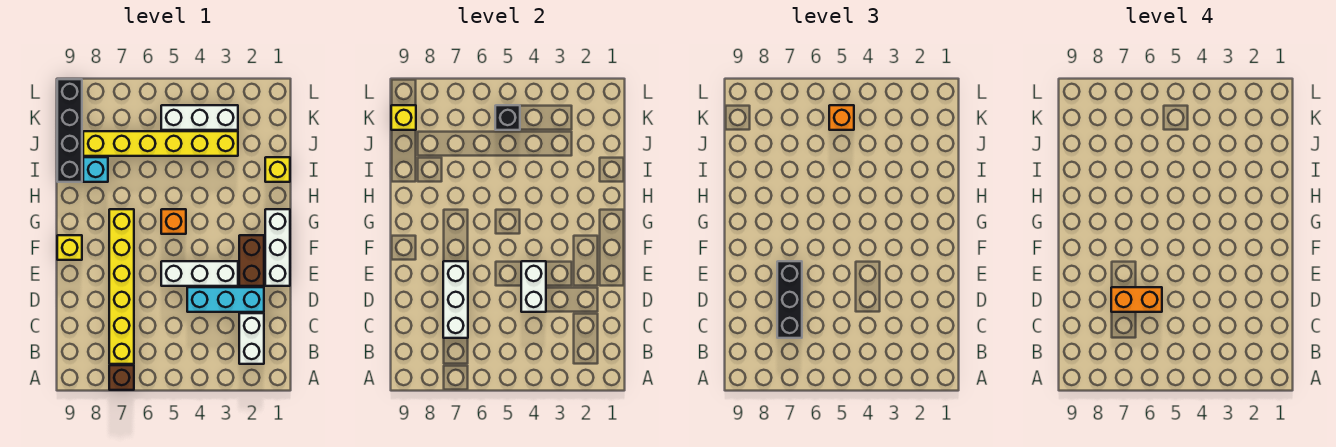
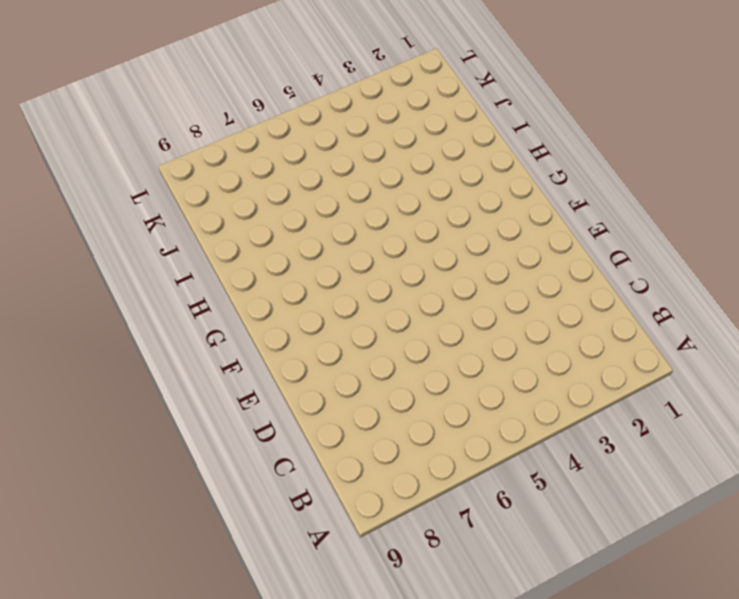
none -> brown 1x1 brick [109,365,134,390]
none -> white 1x2 brick [239,313,264,364]
none -> yellow 1x6 brick [109,209,134,364]

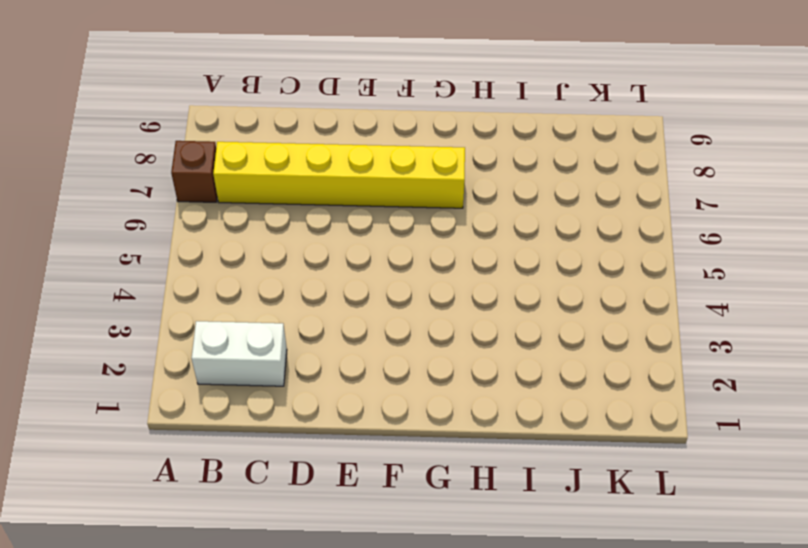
none -> cyan 1x3 brick [187,287,264,312]
none -> white 1x3 brick [265,209,290,286]
none -> brown 1x2 brick [239,235,264,286]

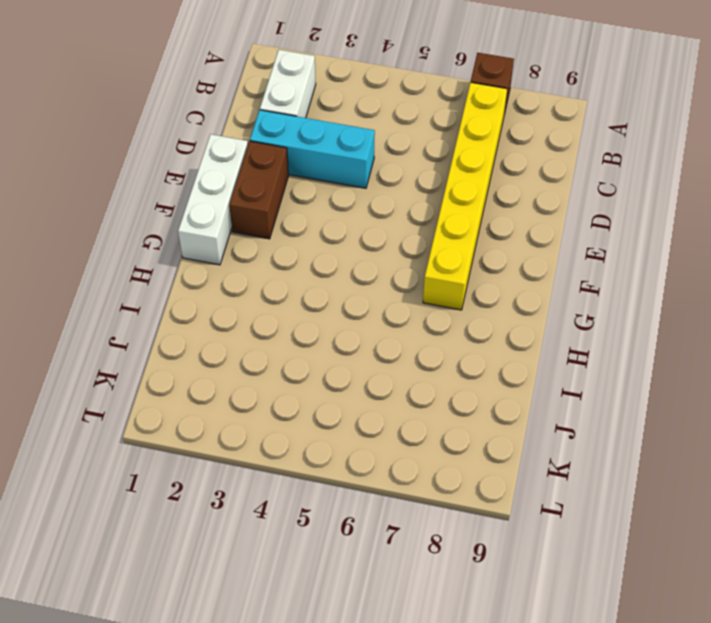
none -> white 1x3 brick [161,261,238,286]
none -> yellow 1x1 brick [57,235,82,260]
none -> orange 1x1 brick [161,209,186,234]

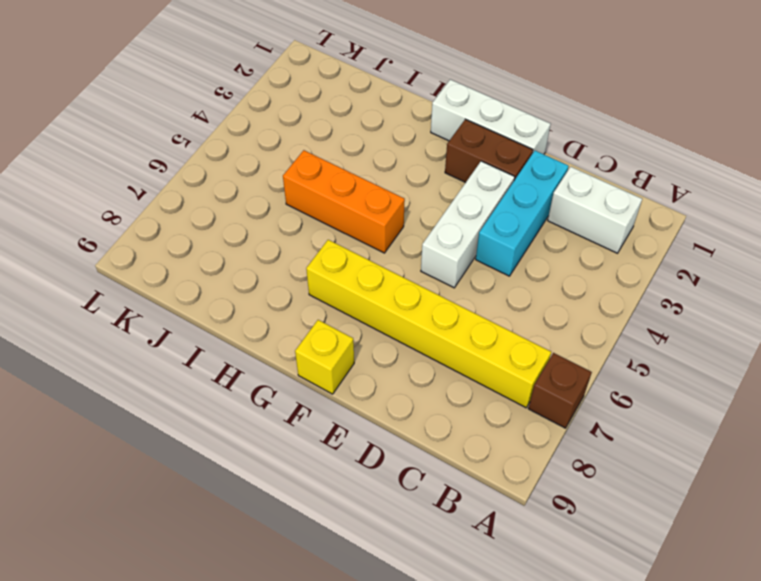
orange 1x3 brick [283,150,405,253] -> orange 1x1 brick [161,209,186,234]
none -> yellow 1x1 brick [265,157,290,182]
none -> cyan 1x1 brick [83,157,108,182]
none -> black 1x4 brick [57,79,82,182]

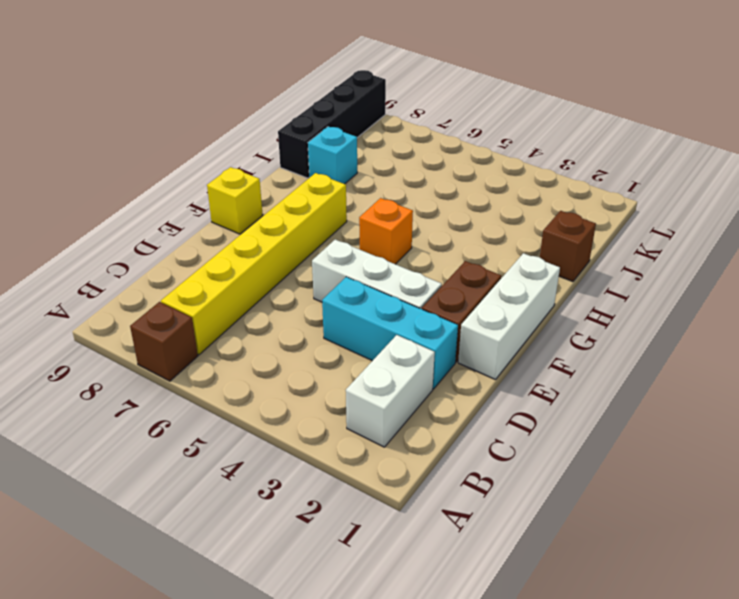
brown 1x1 brick [540,211,596,282] -> yellow 1x1 brick [265,157,290,182]
none -> yellow 1x6 brick [83,131,238,156]
none -> white 1x3 brick [161,105,238,130]
none -> white 1x3 brick [443,261,468,338]

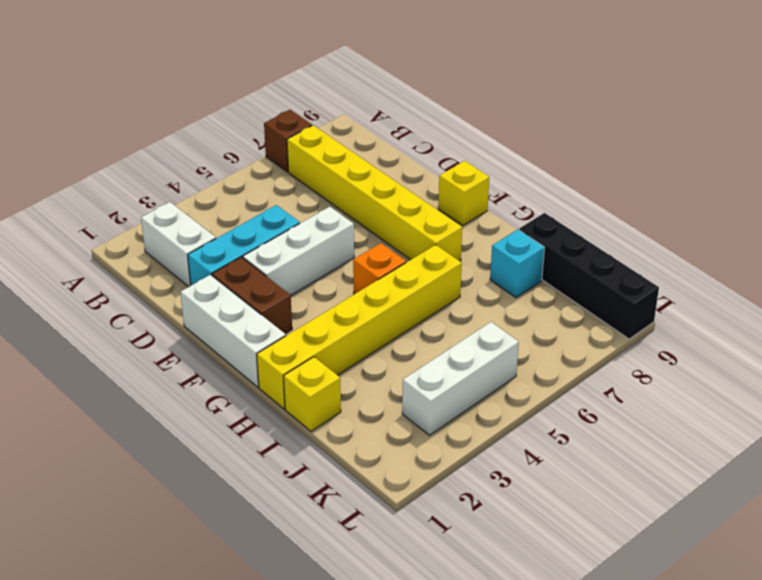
yellow 1x6 brick [257,245,462,409] -> yellow 1x6 brick moved to [83,131,238,156]
none -> white 1x3 brick [443,261,468,338]
none -> white 1x2 brick [521,261,546,312]
none -> black 1x1 brick [495,105,520,130]

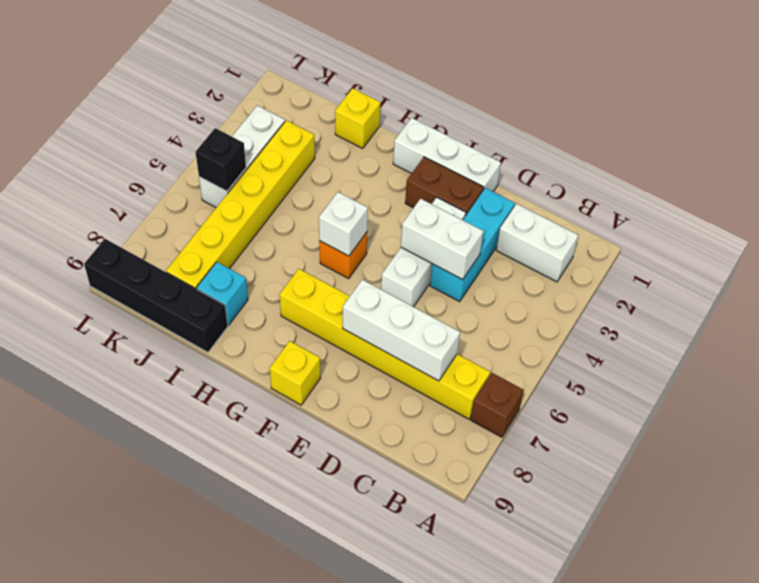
white 1x1 brick [319,192,368,256] -> none
none -> yellow 1x1 brick [391,105,416,130]
none -> black 1x3 brick [777,261,802,338]
none -> orange 1x1 brick [829,105,854,130]

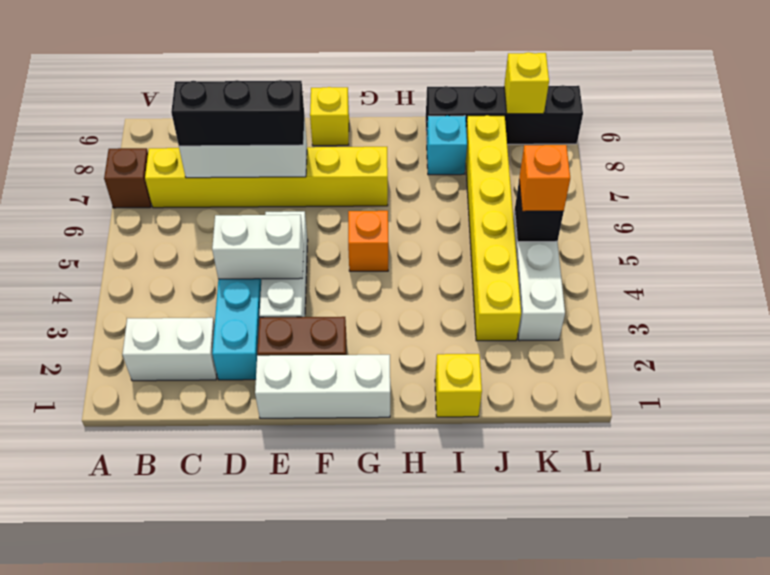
none -> orange 1x2 brick [1111,287,1162,312]

